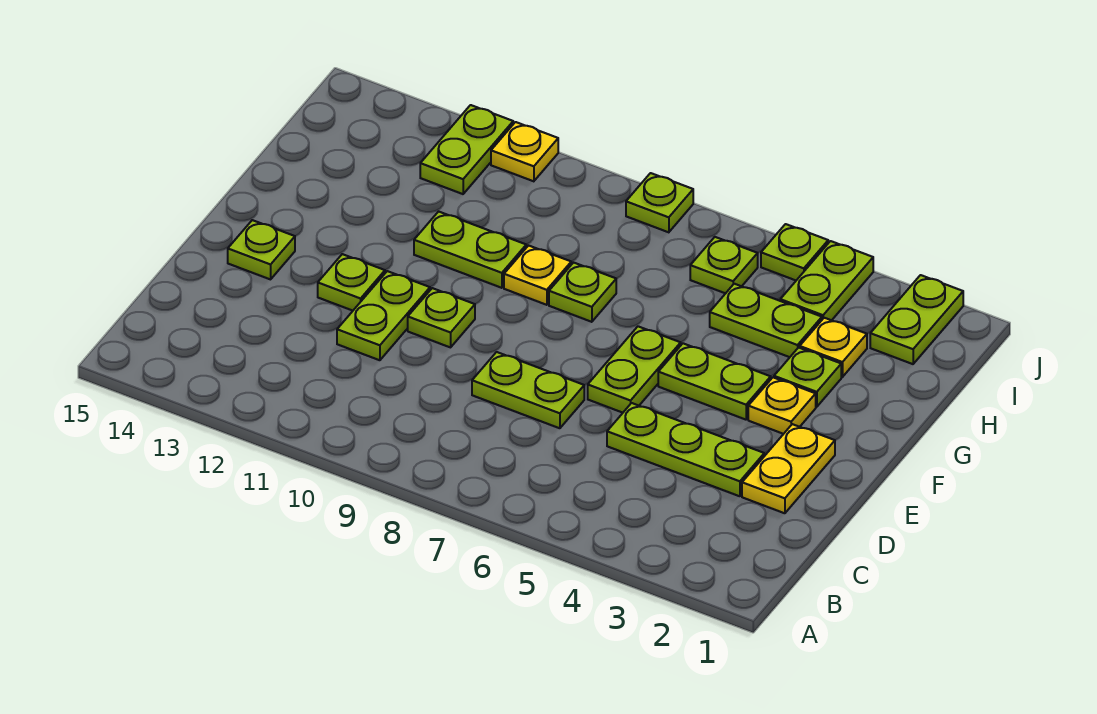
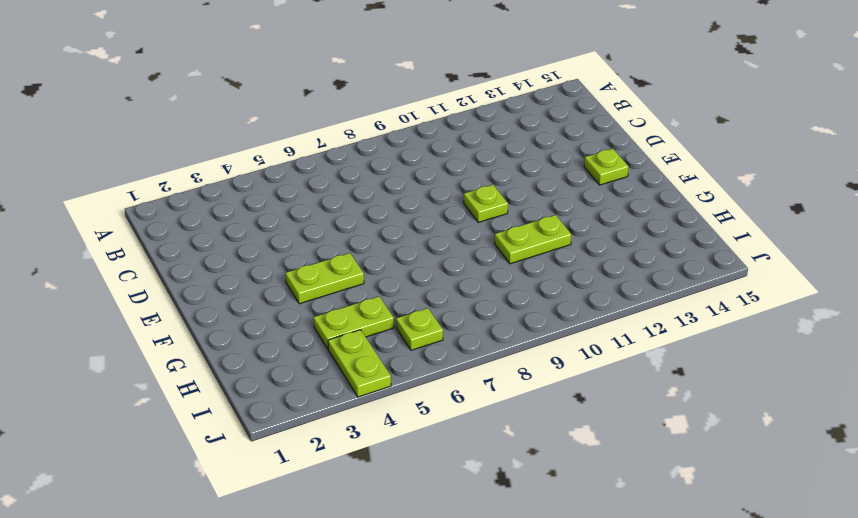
none -> yellow 1x2 plate [742,424,835,513]
none -> lime 1x3 plate [607,403,764,496]
none -> lime 1x2 plate [472,352,584,428]

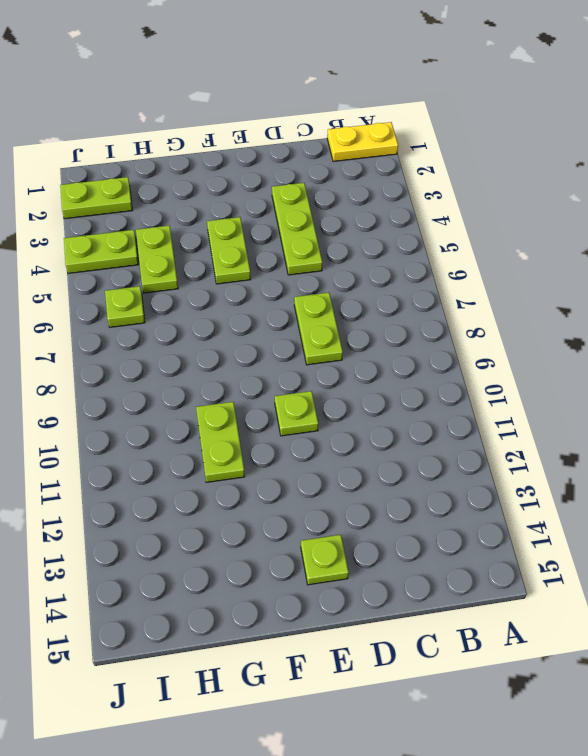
yellow 1x2 plate [327,122,398,162] -> yellow 1x2 plate moved to [742,424,835,513]
none -> lime 1x2 plate [337,271,430,360]
none -> lime 1x2 plate [588,326,681,413]
none -> lime 1x1 plate [318,254,385,311]

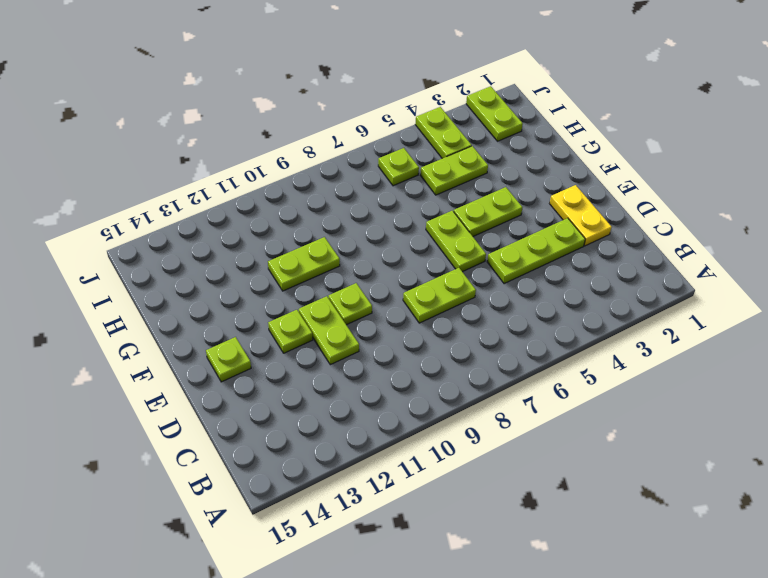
none -> yellow 1x1 plate [748,377,816,434]
none -> lime 1x1 plate [774,348,841,407]
none -> lime 1x1 plate [549,263,616,322]

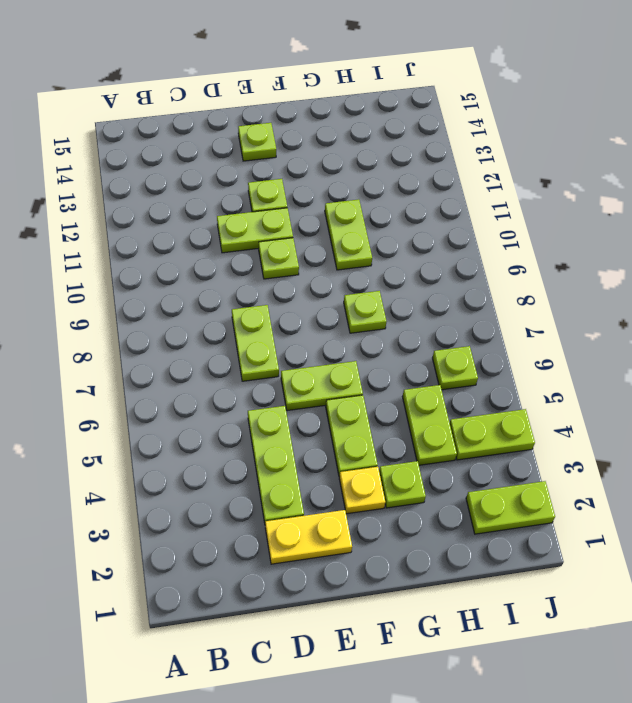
none -> yellow 1x1 plate [504,246,571,305]
none -> yellow 1x1 plate [800,318,867,377]
none -> lime 1x2 plate [420,105,513,194]

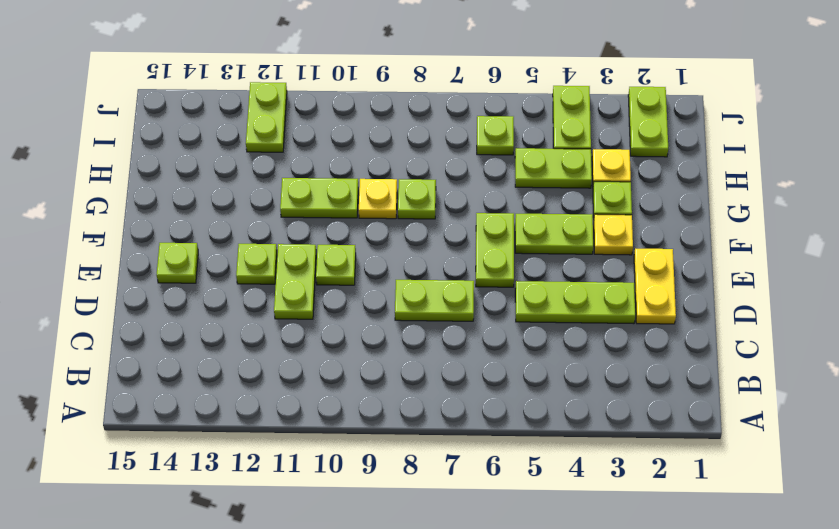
none -> lime 1x1 plate [761,224,828,280]
none -> lime 1x1 plate [626,173,693,232]
none -> yellow 1x1 plate [491,122,558,181]

